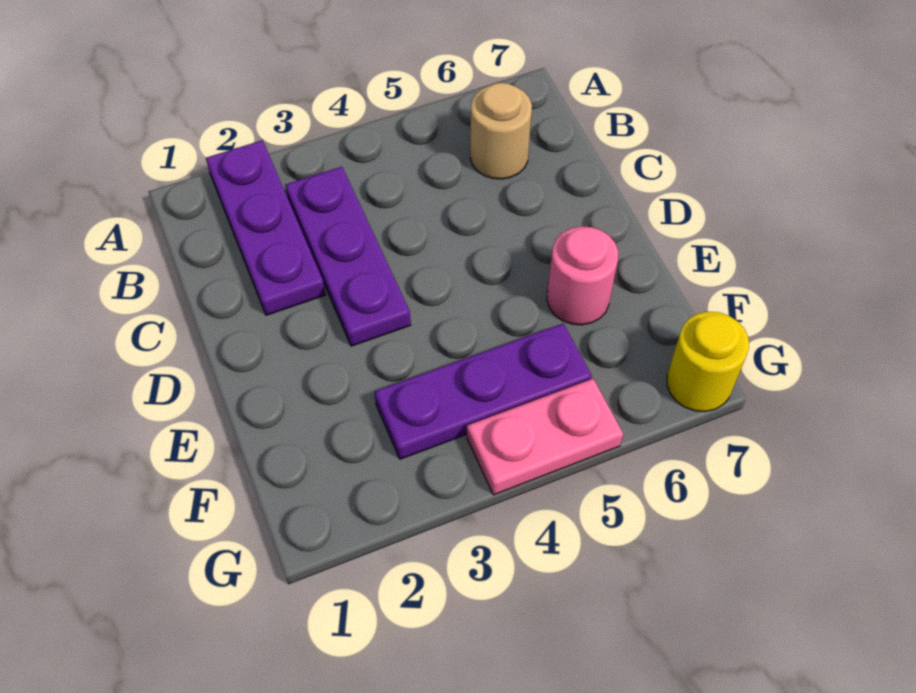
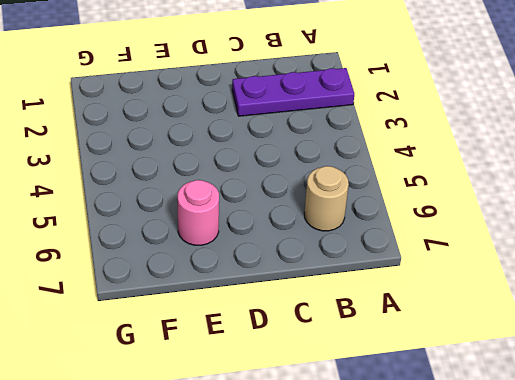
none -> purple 1x3 plate [285,167,411,346]
none -> purple 1x3 plate [374,324,592,459]

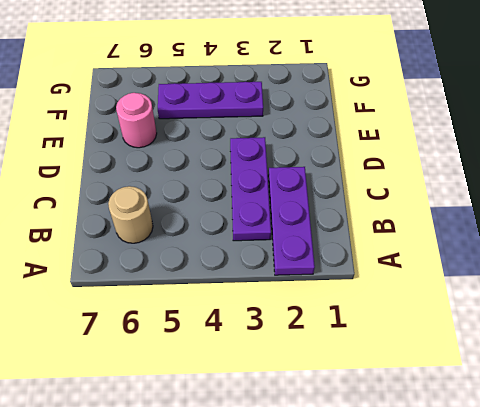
none -> pink 1x2 plate [467,379,623,495]
none -> yellow 1x1 round brick [667,312,749,412]

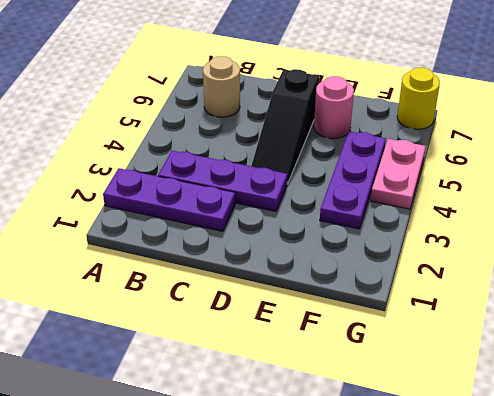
black 1x3 slope [251,69,319,184] -> none

